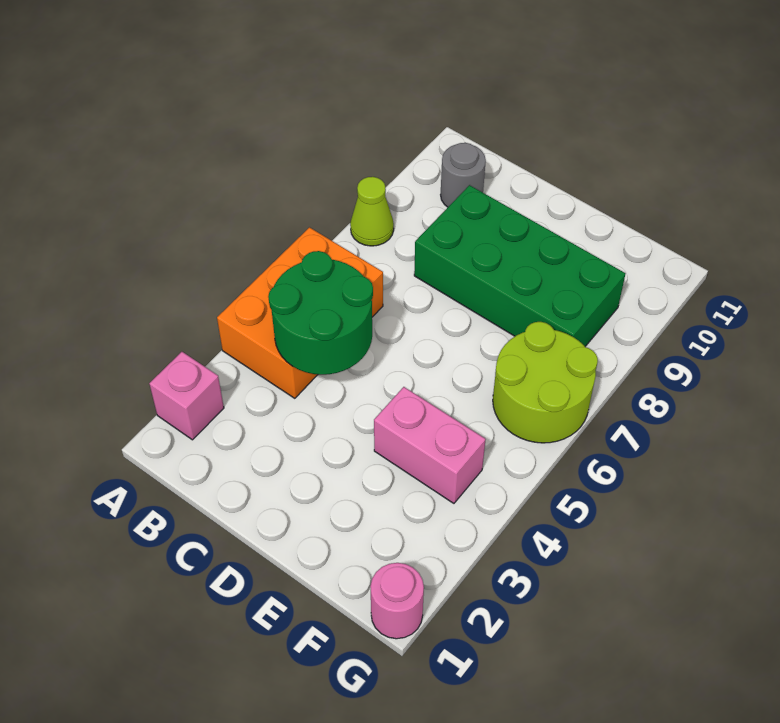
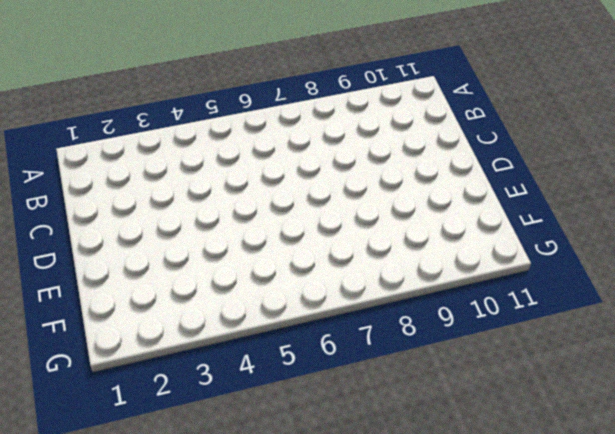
none -> pink 1x1 brick [149,352,224,440]
none -> orange 2x3 brick [217,227,383,398]

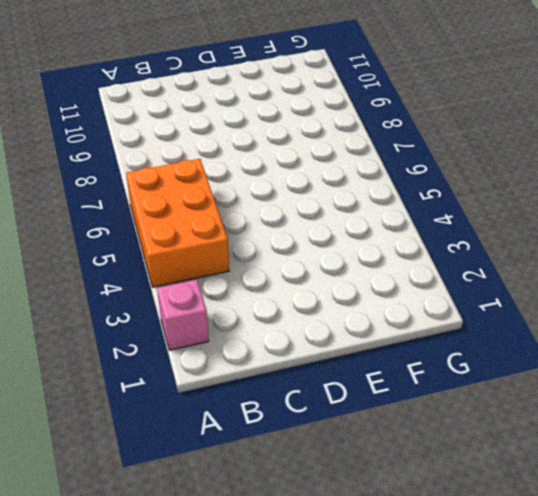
none -> lime 1x1 cone [350,177,394,246]
none -> grey 1x1 round brick [441,143,486,207]

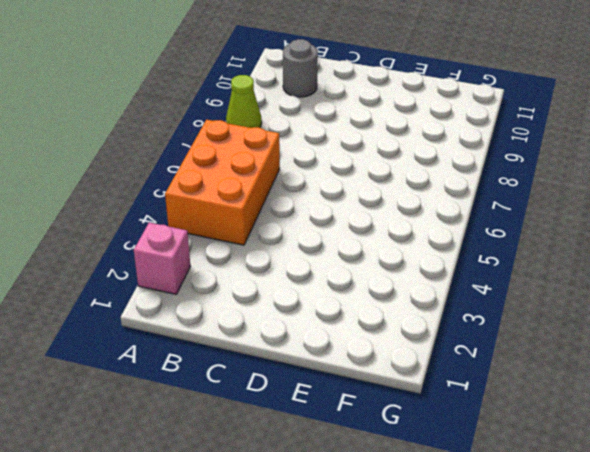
none -> green 2x4 brick [414,185,625,346]
none -> pink 1x2 brick [374,387,486,503]

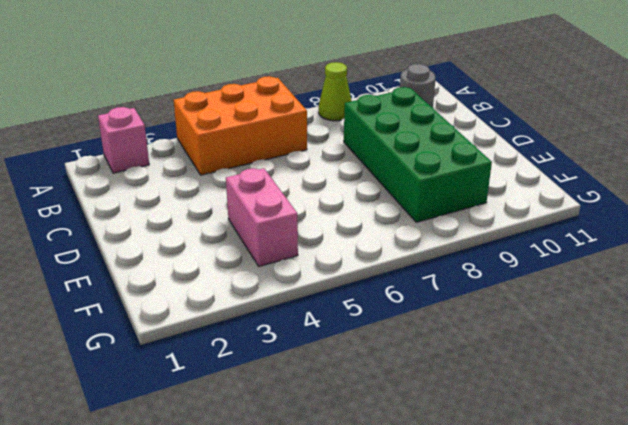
none -> lime 2x2 round brick [493,322,598,443]
none -> pink 1x1 round brick [370,563,424,639]

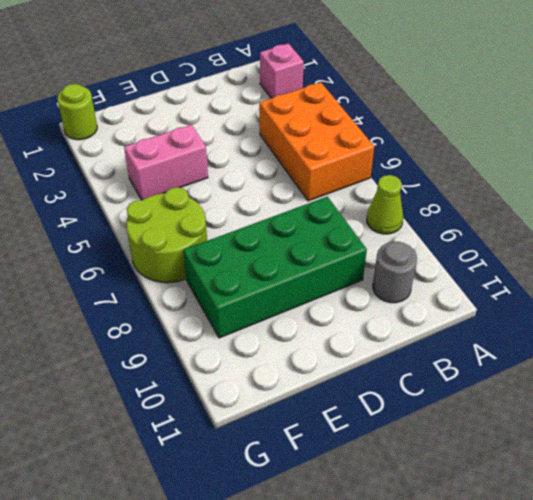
lime 1x1 round brick [57,84,97,140] -> pink 1x1 round brick [370,563,424,639]
none -> green 2x2 round brick [268,251,373,375]

